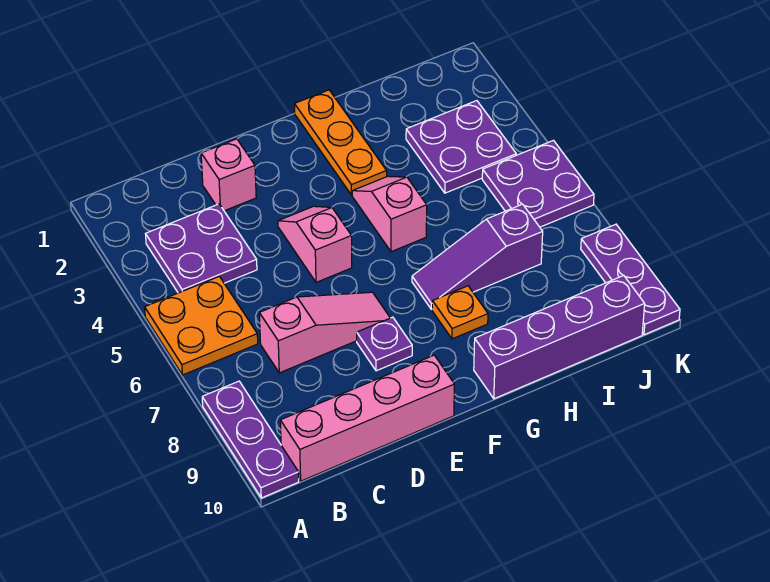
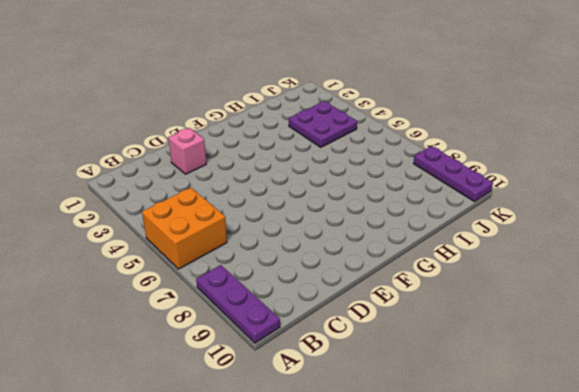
orange 2x2 brick [142,188,227,269] -> orange 2x2 plate [145,276,258,375]
none -> purple 2x2 plate [146,204,257,293]
none -> pink 1x4 brick [280,355,454,481]
none -> pink 1x3 slope [259,292,390,373]

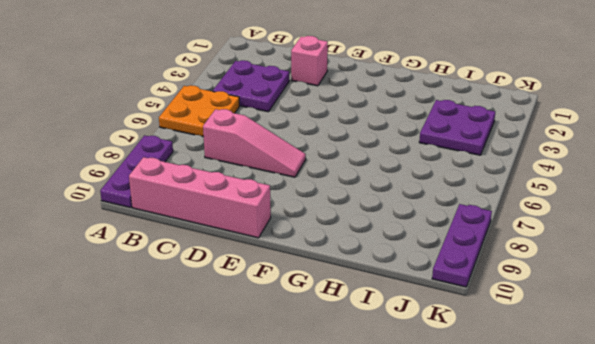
none -> pink 1x2 slope [278,206,352,282]
none -> purple 1x1 plate [357,317,412,371]
none -> orange 1x3 plate [295,90,387,195]

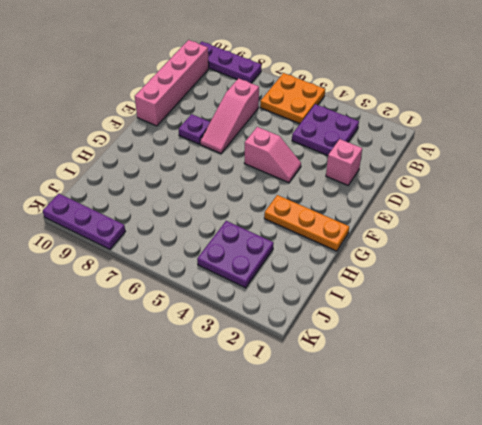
none -> pink 1x2 slope [352,176,427,252]
none -> purple 1x3 slope [412,204,543,309]
none -> orange 1x1 plate [432,286,488,339]

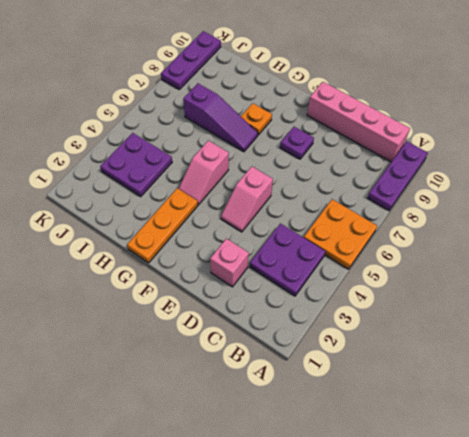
none -> pink 1x3 slope [259,292,390,373]
none -> purple 1x4 brick [474,276,645,399]
none -> purple 2x2 plate [482,140,594,227]

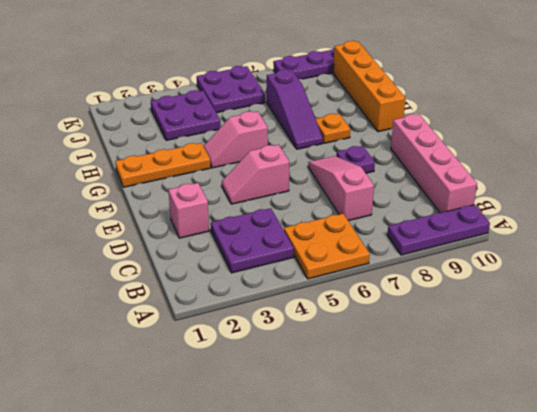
orange 1x4 brick [333,41,405,132] -> purple 1x4 brick [474,276,645,399]

